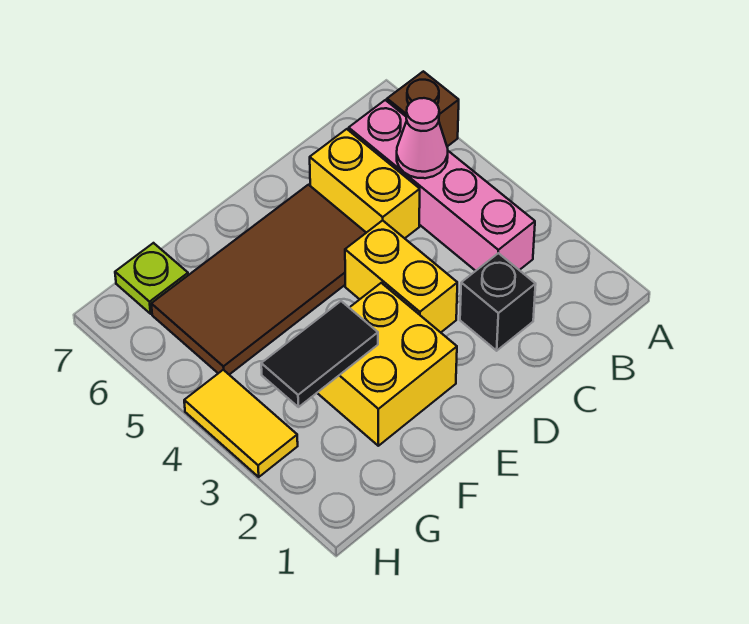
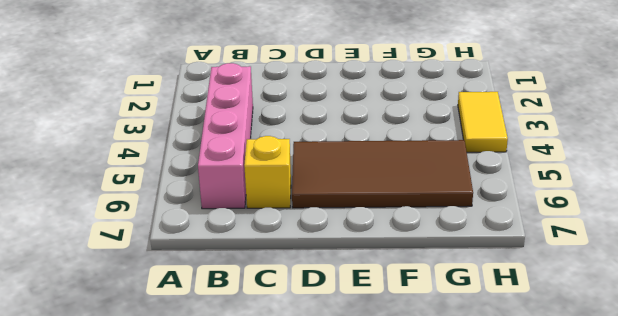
yellow 1x1 brick [244,136,291,208] -> yellow 1x2 brick [310,129,420,238]
none -> brown 1x1 brick [387,71,459,146]
none -> black 1x1 brick [460,253,536,351]

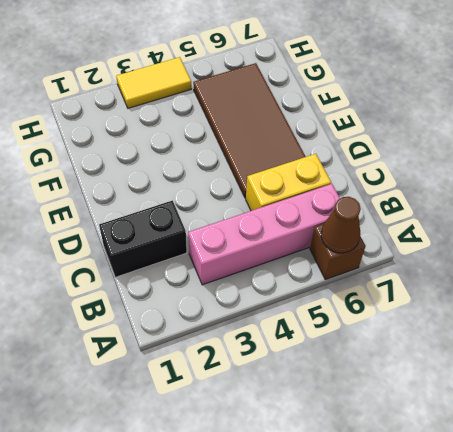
brown 1x1 cone [321,197,361,253] -> none
black 1x2 brick [99,201,187,277] -> black 1x1 brick [460,253,536,351]
none -> yellow 1x2 brick [345,220,457,332]
none -> yellow 2x2 brick [317,283,457,446]

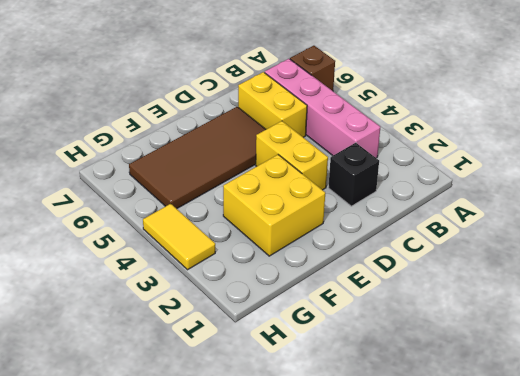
none -> lime 1x1 plate [115,243,188,314]
none -> pink 1x1 cone [397,98,448,178]

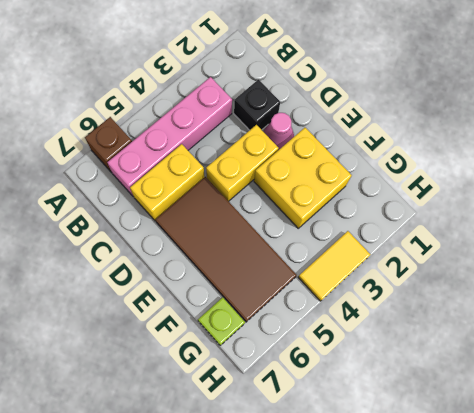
pink 1x1 cone [264,113,294,150] -> pink 1x1 cone moved to [397,98,448,178]
none -> black 1x2 tile [261,301,378,407]

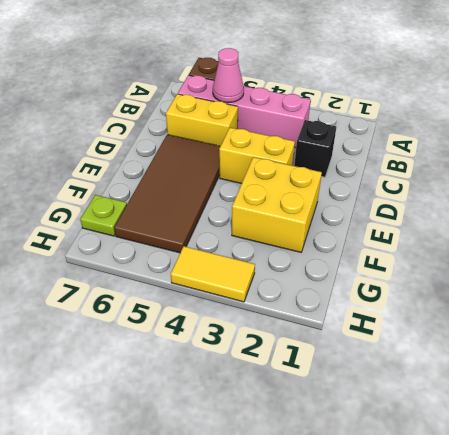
none -> black 1x2 tile [261,301,378,407]

